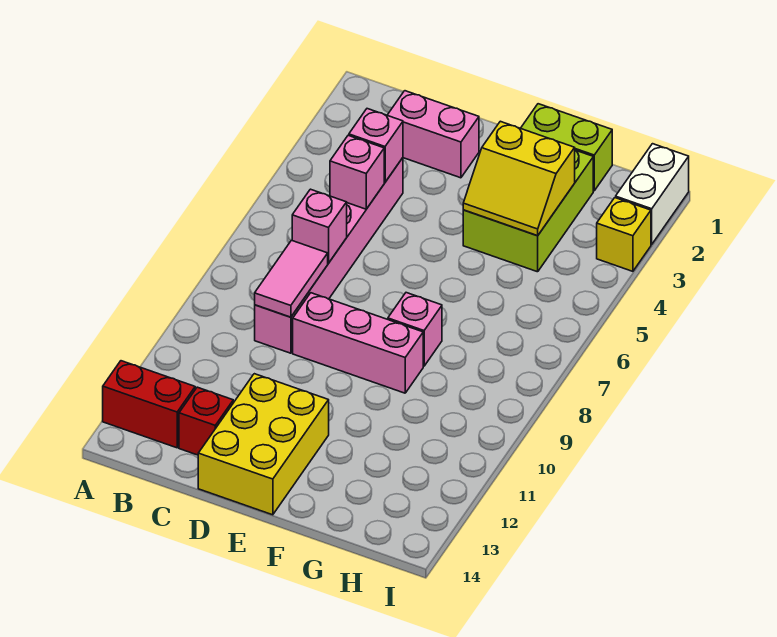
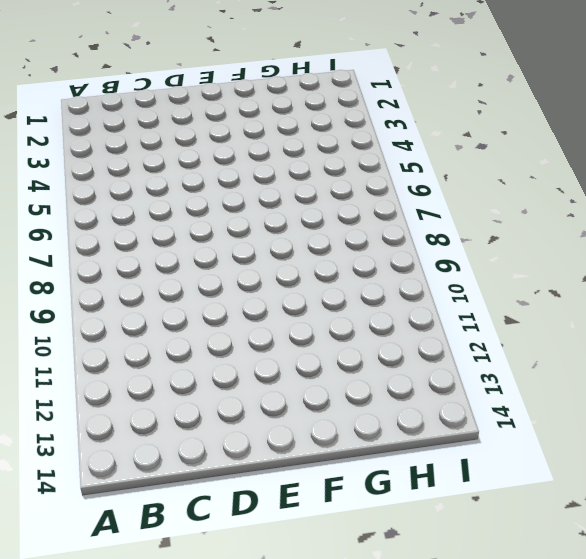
none -> red 1x2 brick [103,361,195,448]
none -> pink 1x2 brick [387,91,479,178]
none -> pink 1x6 brick [255,158,403,353]

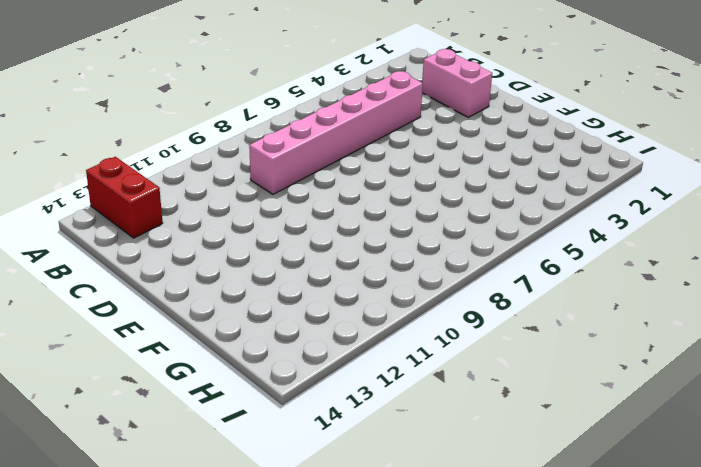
none -> red 1x1 brick [179,387,233,455]
none -> pink 1x3 brick [293,293,423,393]
none -> yellow 2x3 brick [198,374,329,515]

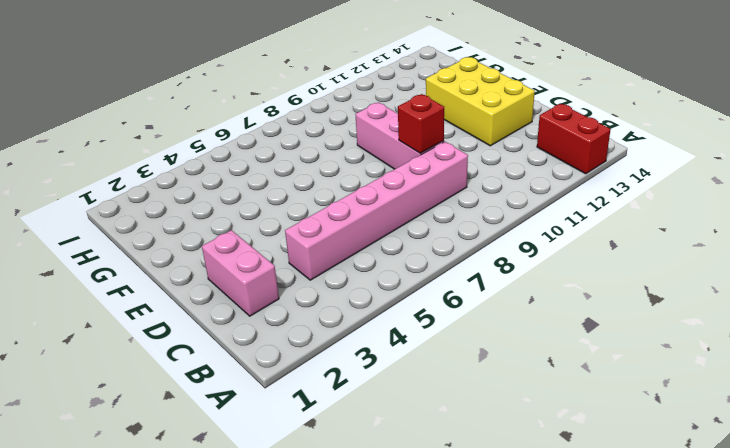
red 1x1 brick [398,94,444,153] -> red 1x1 brick moved to [179,387,233,455]
yellow 2x3 brick [426,57,535,146] -> yellow 2x3 brick turned to [198,374,329,515]
none -> lime 1x2 brick [521,104,612,191]
none -> lime 2x3 brick [463,150,593,272]
none -> pink 1x1 brick [388,293,442,366]

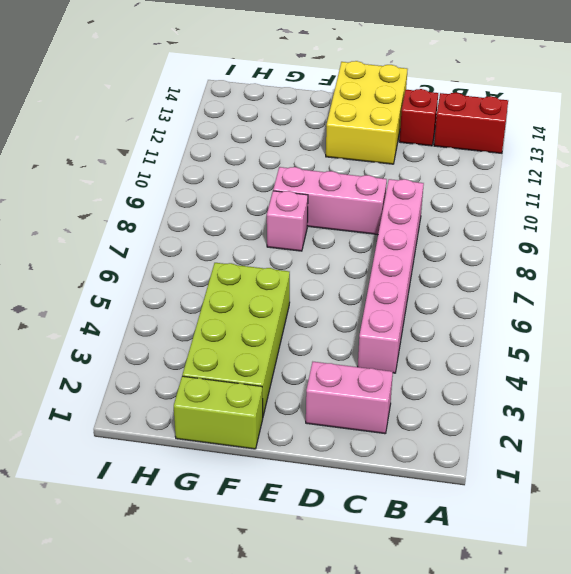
lime 2x4 brick [182,263,290,416] -> lime 2x3 brick [463,150,593,272]
none -> white 1x2 brick [616,144,689,244]
none -> yellow 1x1 brick [597,198,651,271]
none -> pink 1x1 brick [349,109,403,182]

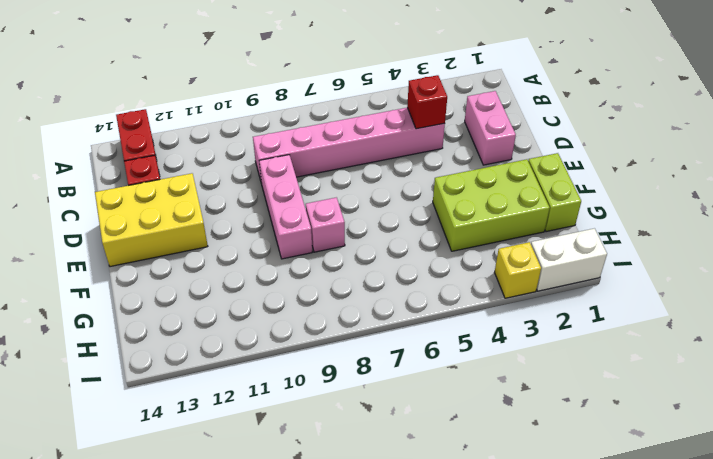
red 1x1 brick [407,75,447,129] -> pink 1x1 brick [349,109,403,182]
none -> pink 1x1 brick [330,135,384,209]
none -> pink 1x1 brick [292,189,347,263]
none -> pink 1x2 tile [255,240,328,317]

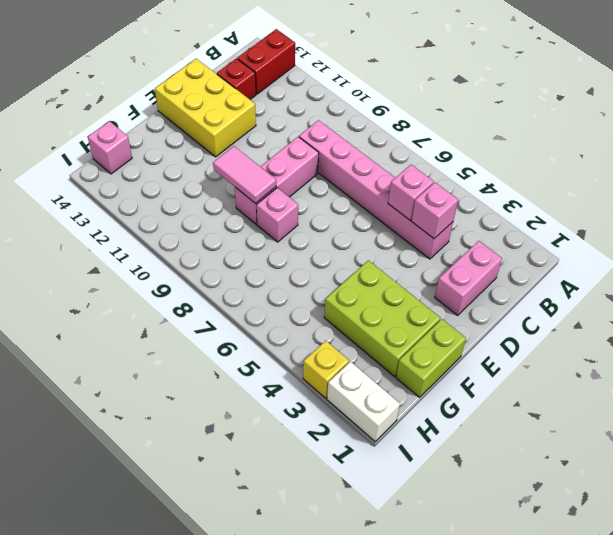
pink 1x2 tile [213,146,276,204] -> pink 1x2 tile moved to [255,240,328,317]
pink 1x1 brick [88,121,132,174] -> pink 1x1 brick moved to [292,189,347,263]
none -> yellow 2x2 slope [463,121,575,236]

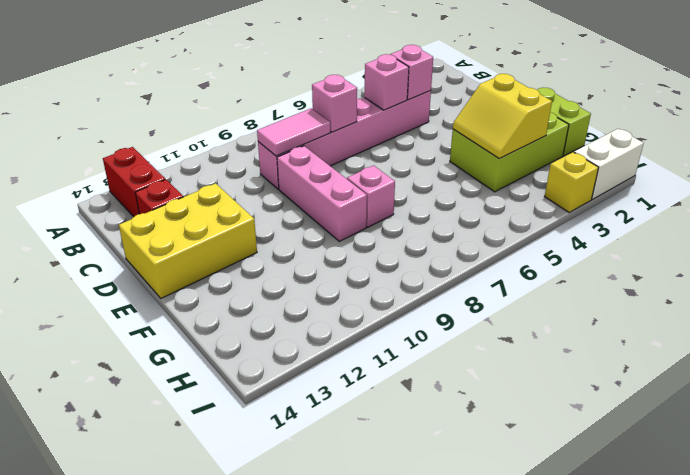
none -> pink 1x2 brick [387,91,479,178]

